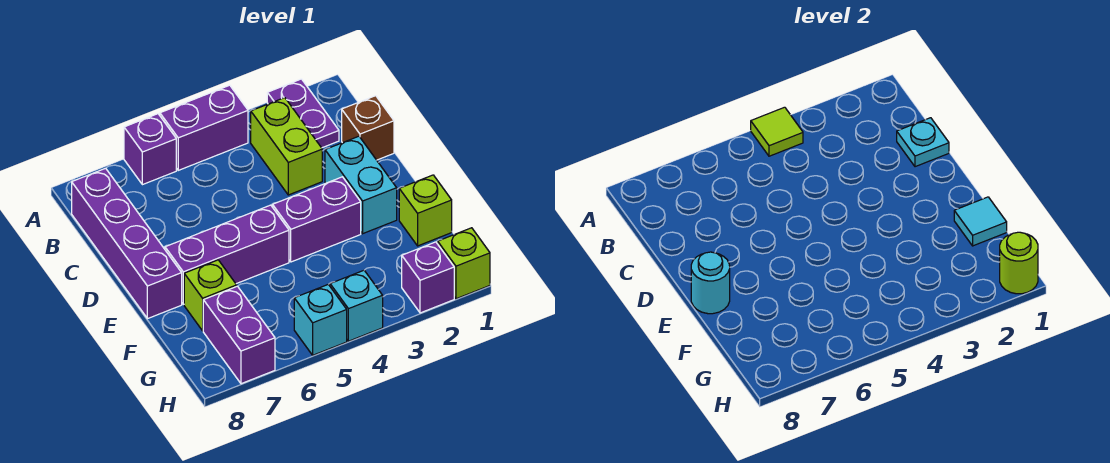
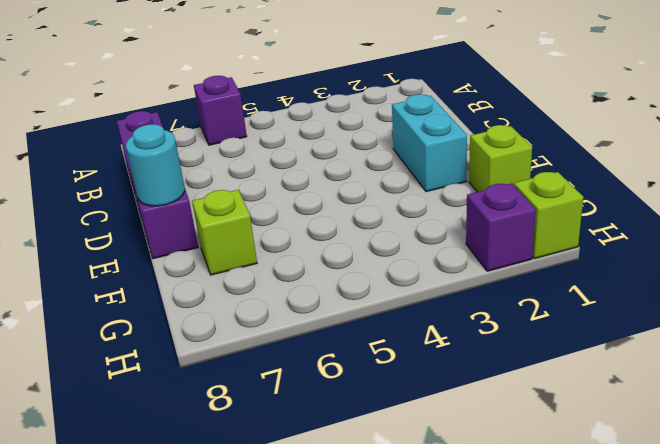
none -> purple 1x2 plate [267,79,339,148]
none -> purple 1x2 brick [160,85,248,170]
none -> lime 1x2 brick [251,98,322,195]

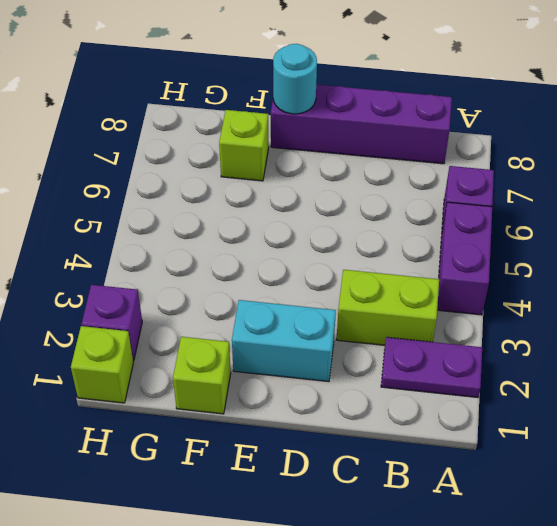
none -> brown 1x1 brick [342,96,394,160]
none -> purple 1x2 brick [273,177,361,262]
none -> purple 1x3 brick [165,205,289,304]

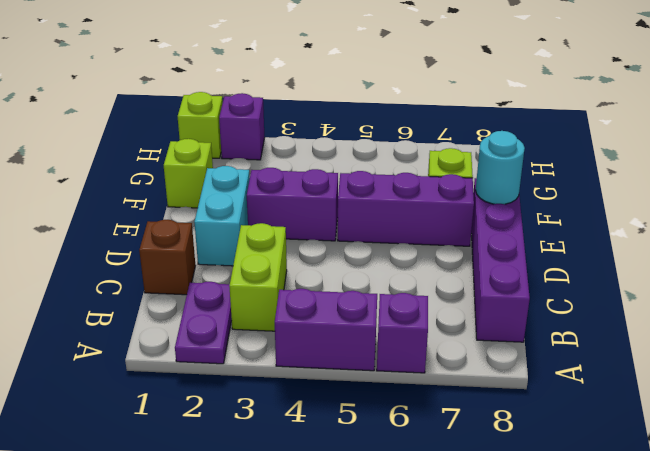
none -> purple 1x2 brick [203,286,275,384]
none -> cyan 1x1 brick [330,270,383,341]
none -> cyan 1x1 brick [294,284,347,355]

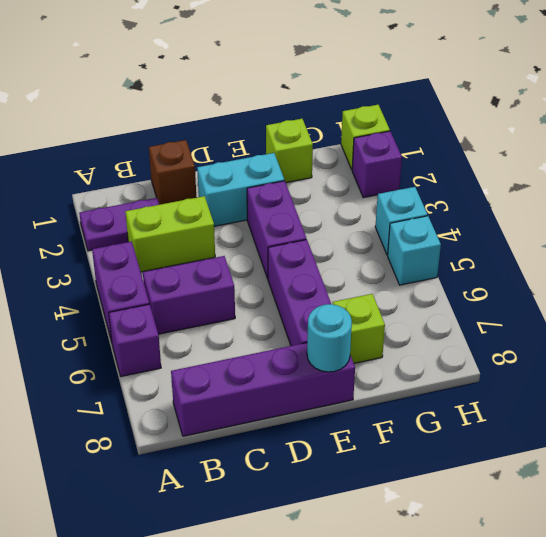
purple 1x2 brick [143,256,235,334] -> purple 1x2 brick moved to [203,286,275,384]
none -> lime 1x1 tile [751,107,803,156]
none -> cyan 1x1 plate [897,118,949,167]
none -> cyan 1x1 tile [954,197,1007,246]

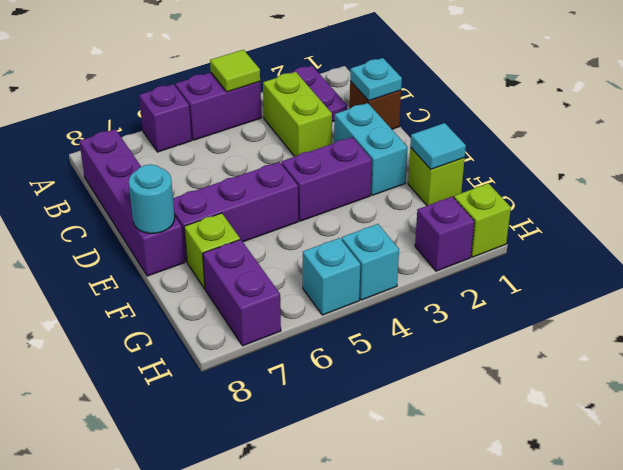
none -> lime 1x1 round brick [1000,232,1038,294]

